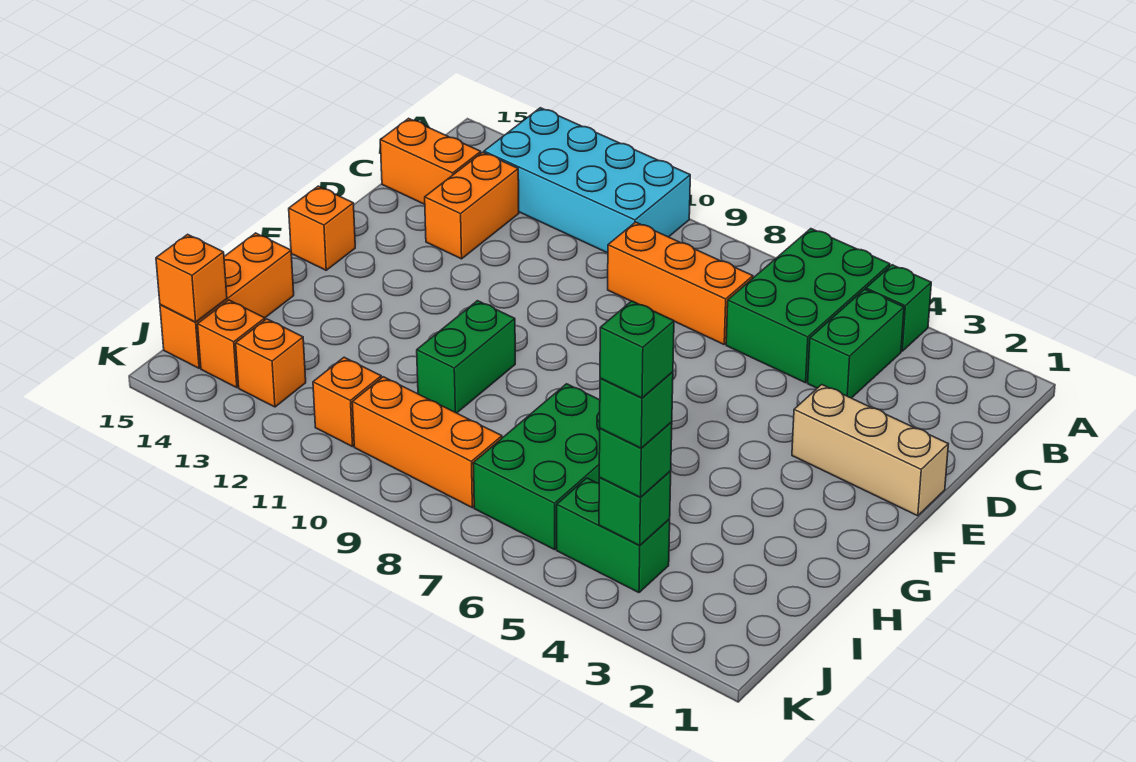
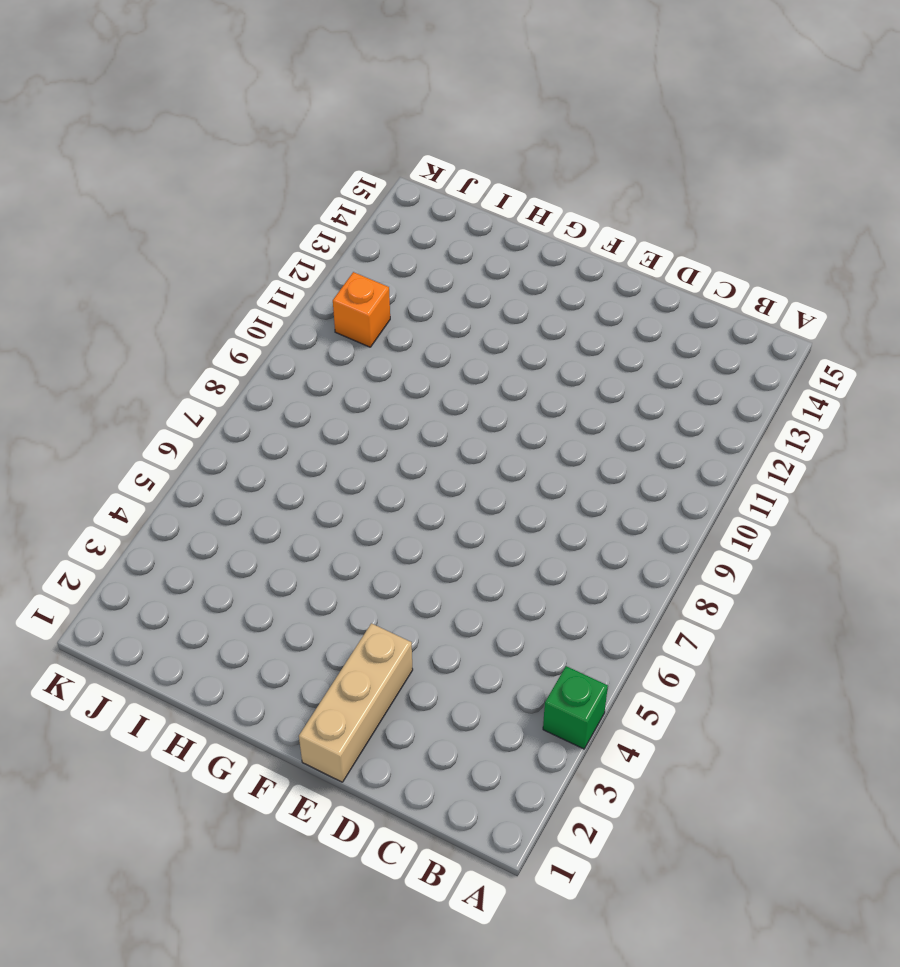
none -> green 2x3 brick [726,229,890,383]
none -> cyan 2x4 brick [484,108,690,253]
none -> green 1x2 brick [808,289,904,398]

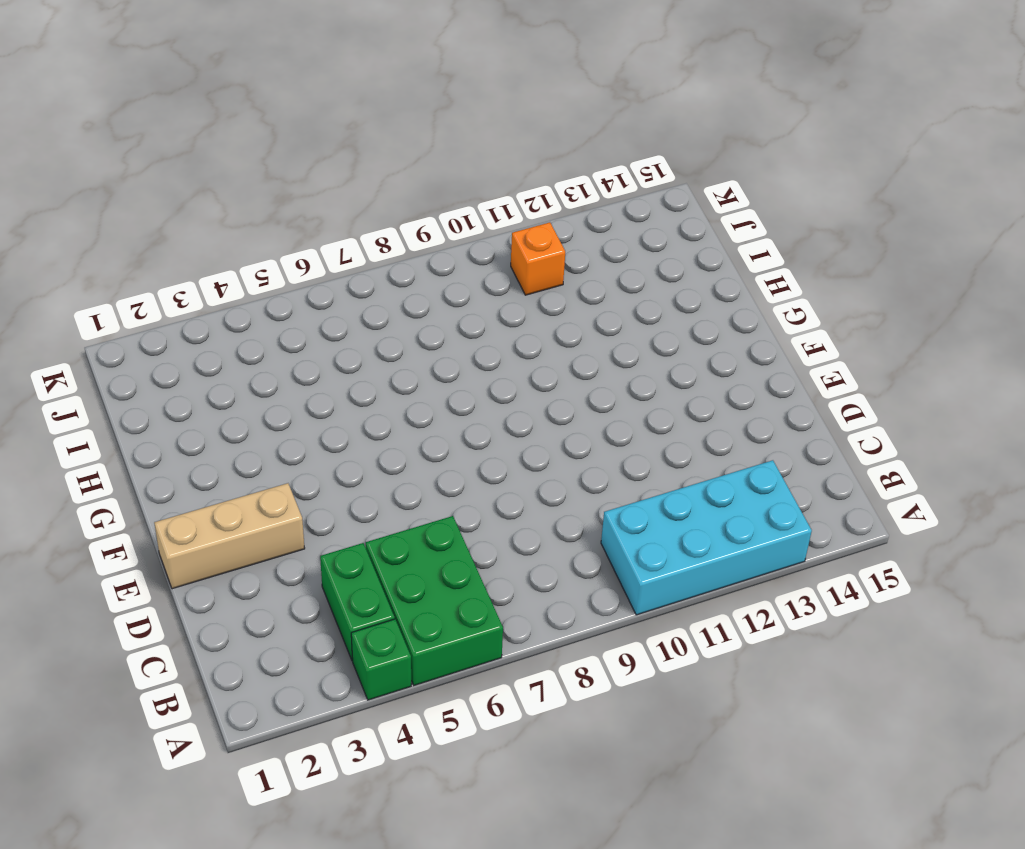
none -> orange 1x3 brick [608,222,753,344]
none -> orange 1x2 brick [425,152,519,259]
none -> orange 1x2 brick [380,118,481,204]

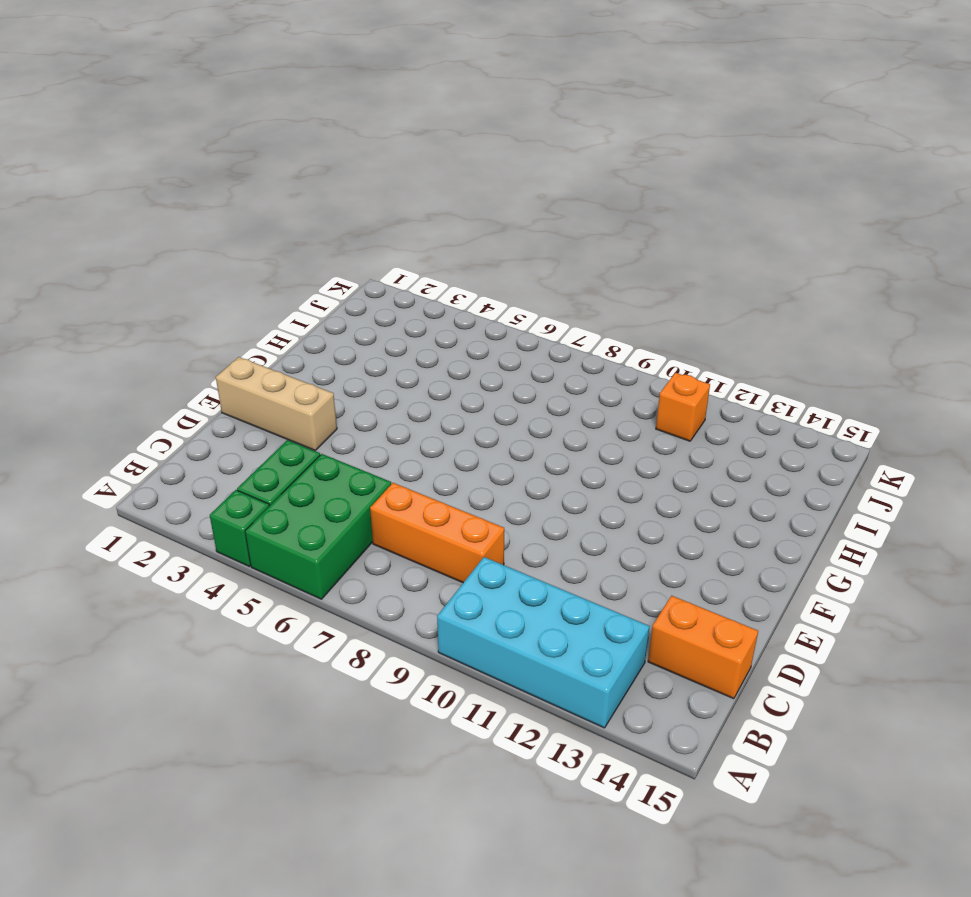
none -> orange 1x2 brick [425,152,519,259]
none -> orange 1x1 brick [289,186,355,270]
none -> green 1x2 brick [417,301,515,413]

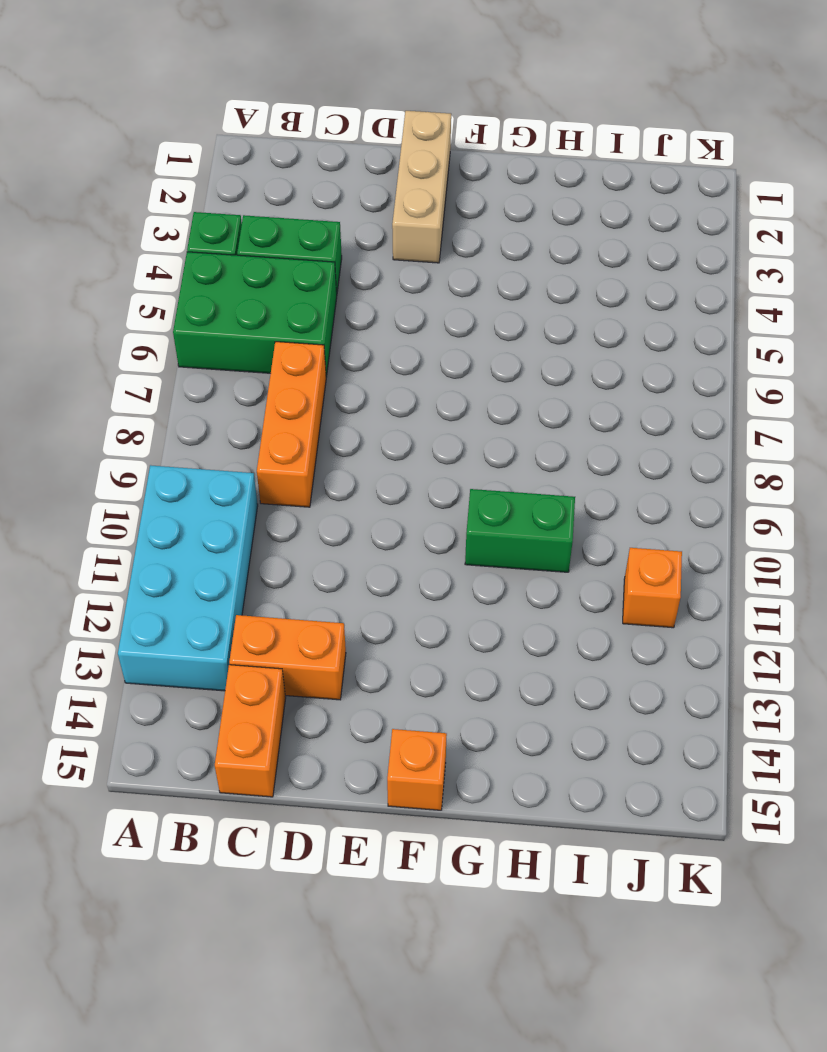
none -> green 2x3 brick [473,384,600,550]
none -> orange 1x3 brick [160,233,294,368]
none -> green 1x2 brick [557,478,670,593]

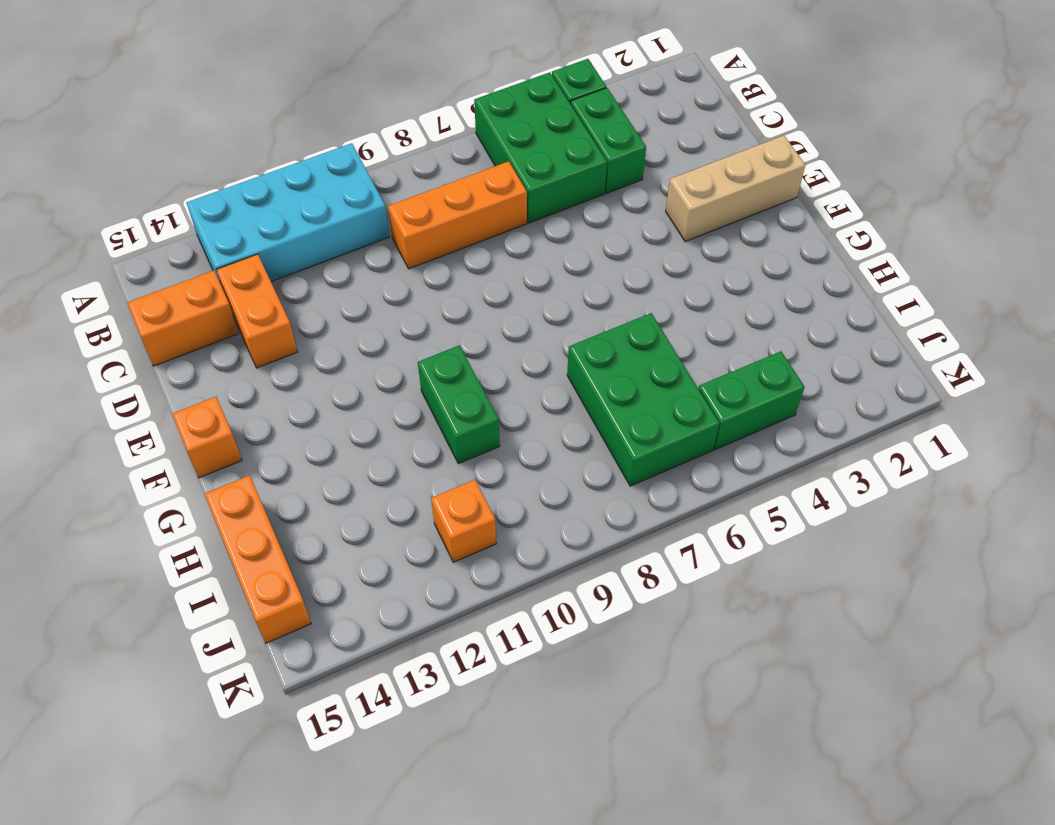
none -> orange 1x3 brick [352,377,502,508]
none -> orange 1x1 brick [236,319,306,407]
none -> orange 1x1 brick [198,300,265,388]

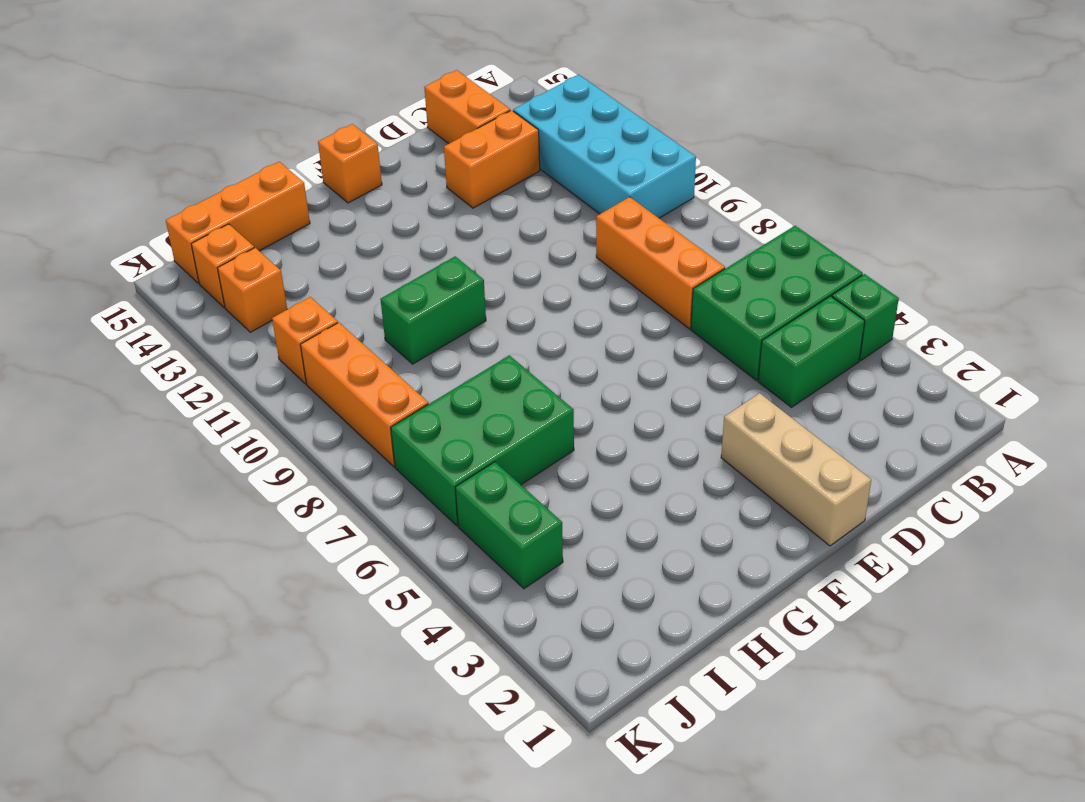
none -> green 1x1 brick [599,471,671,546]
none -> orange 1x1 brick [156,234,227,322]
none -> green 1x1 brick [599,422,672,497]

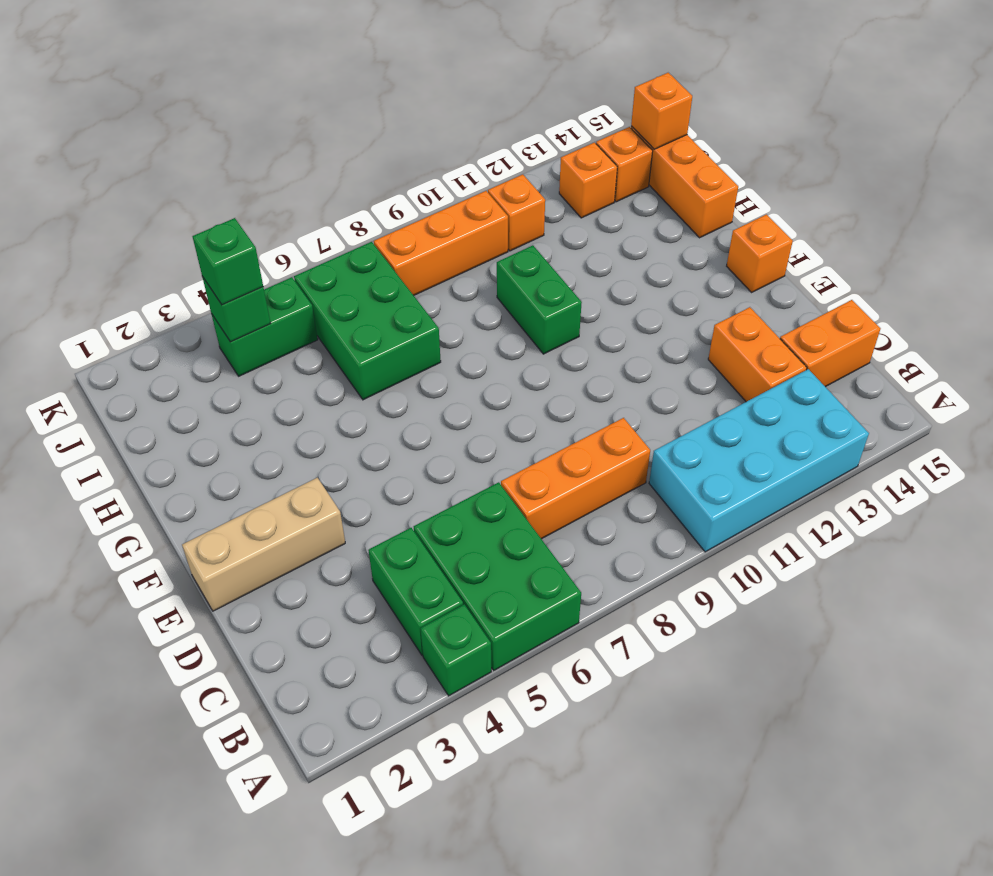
none -> green 1x1 brick [600,372,673,448]
none -> green 1x1 brick [600,301,674,398]

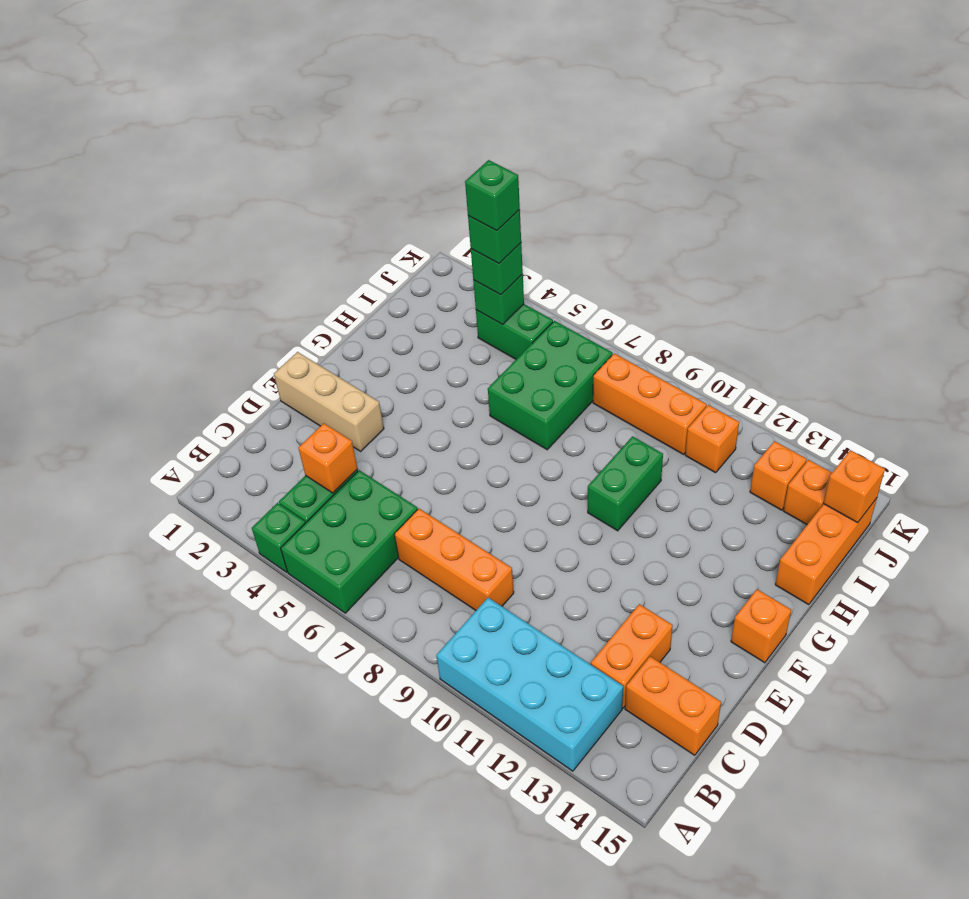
orange 1x1 brick [298,423,358,493] -> none

